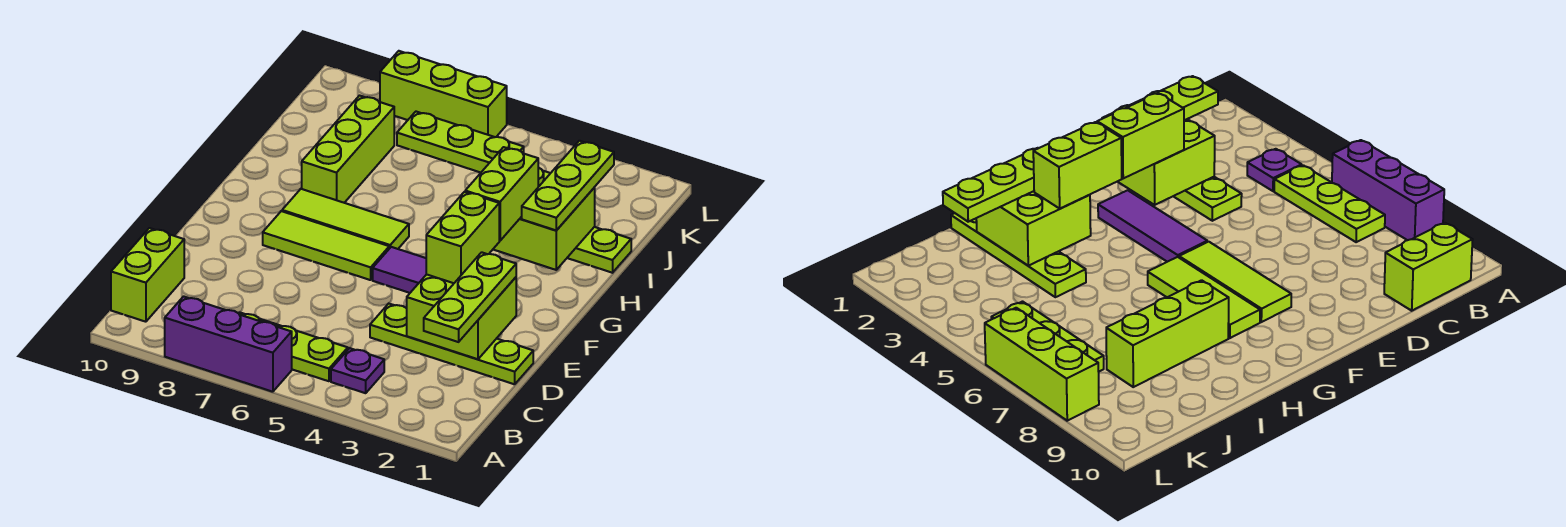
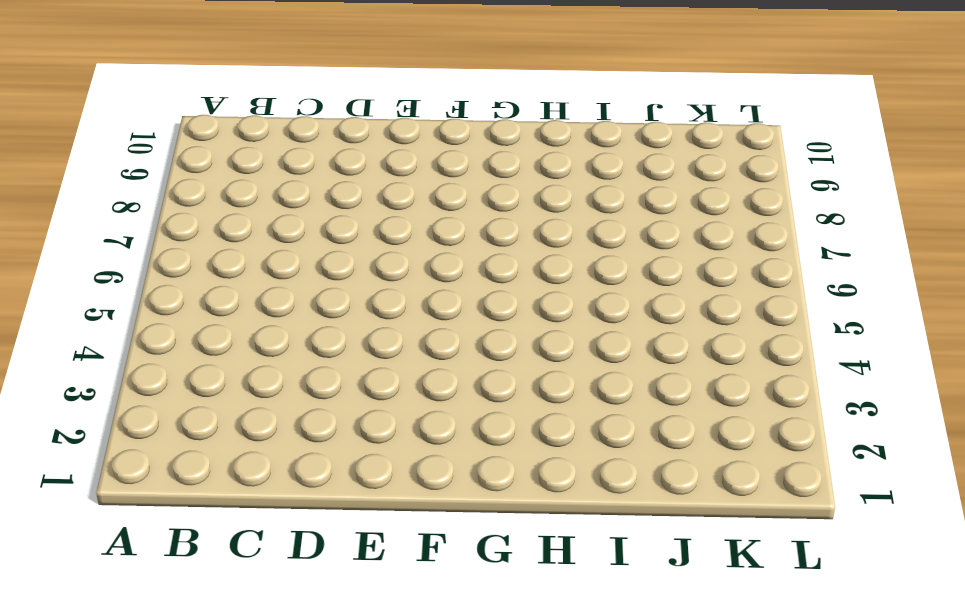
none -> purple 1x3 brick [165,296,292,392]
none -> purple 1x1 plate [331,348,384,393]
none -> lime 1x3 plate [239,312,348,381]

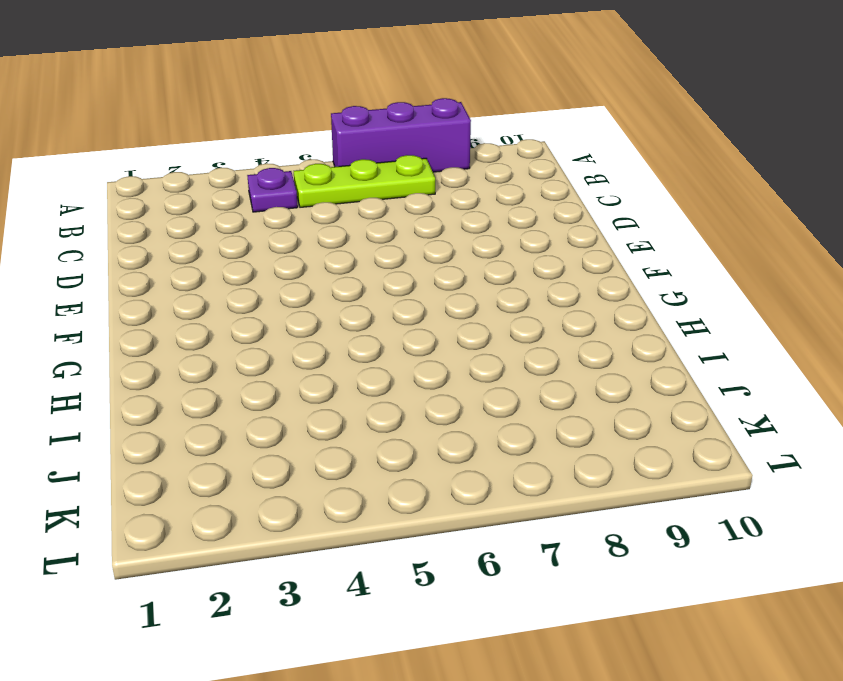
none -> lime 1x2 brick [111,228,184,322]
none -> lime 1x4 plate [370,304,533,384]
none -> purple 1x3 tile [373,247,426,293]

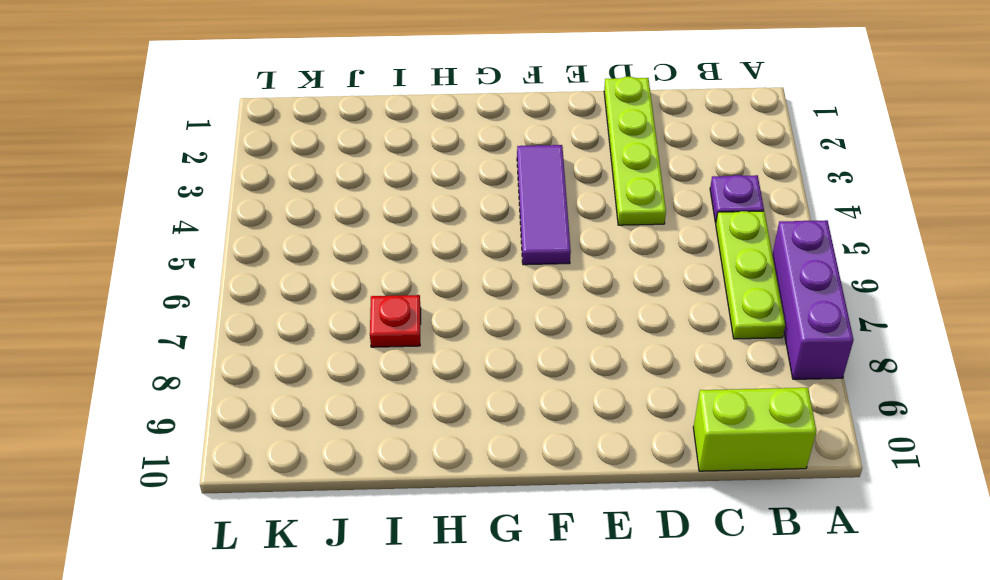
red 1x1 plate [370,295,421,347] -> none
none -> lime 1x3 tile [263,211,389,280]
none -> lime 1x3 tile [282,189,409,249]
none -> lime 1x3 brick [302,96,394,203]

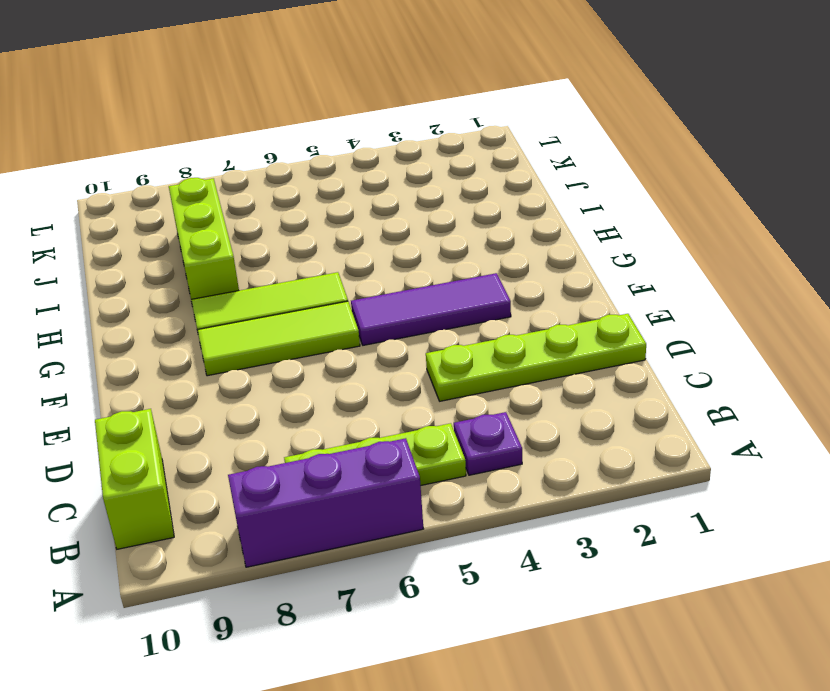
none -> lime 1x4 plate [567,227,631,273]
none -> lime 1x3 plate [397,112,524,173]
none -> lime 1x3 brick [380,51,507,137]

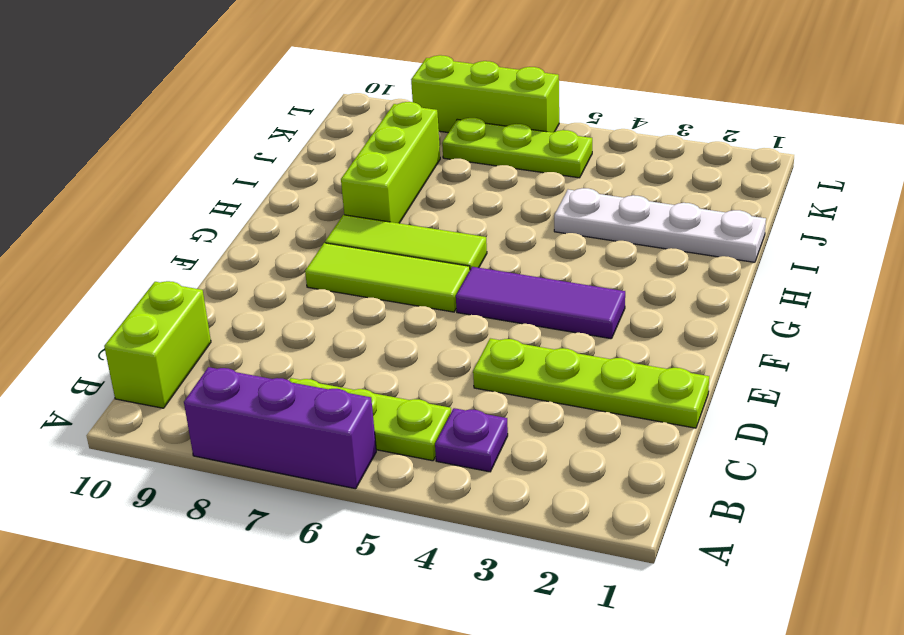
white 1x4 plate [554,188,766,262] -> lime 1x4 plate [567,227,631,273]
none -> lime 2x2 brick [407,274,516,359]
none -> lime 2x2 brick [493,168,595,270]
none -> lime 1x3 plate [424,252,516,342]

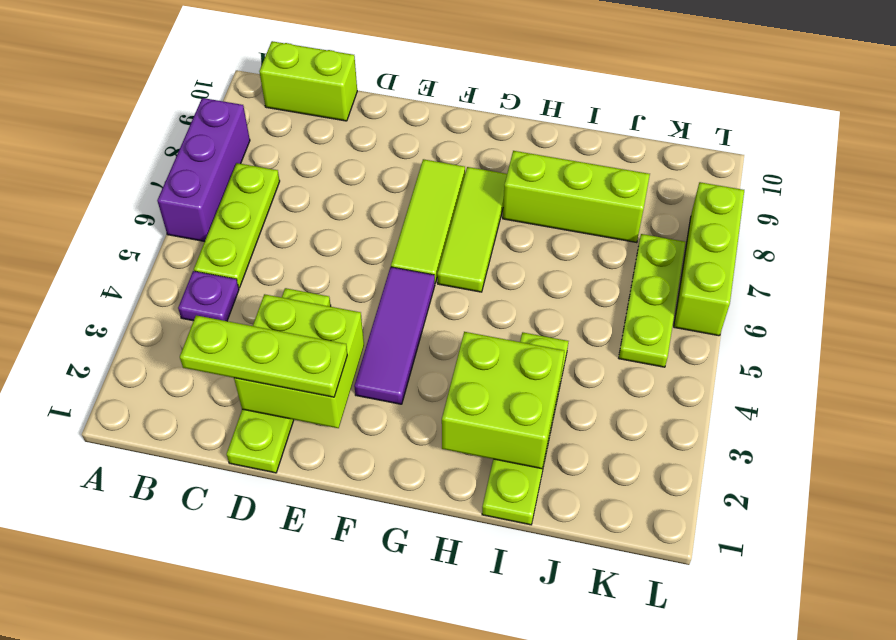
none -> lime 1x2 brick [426,192,499,283]
none -> lime 1x2 brick [465,147,538,241]
none -> lime 1x3 plate [522,141,614,230]

